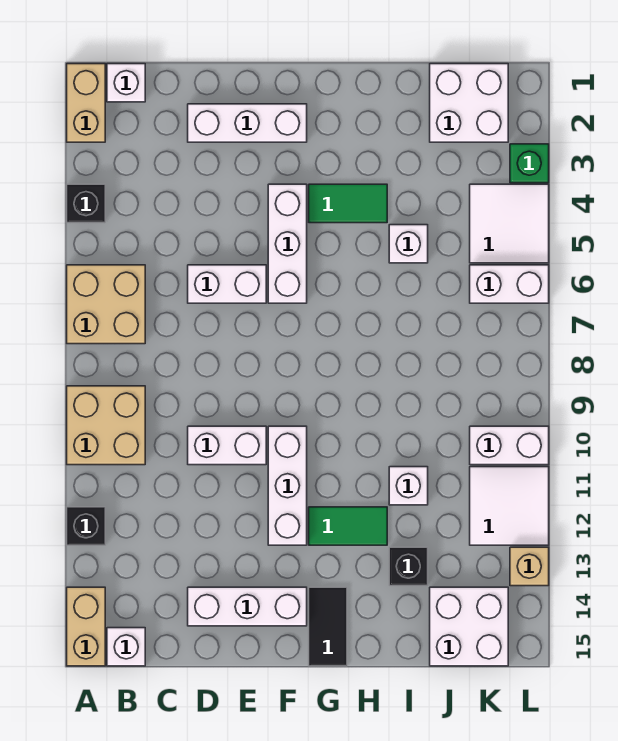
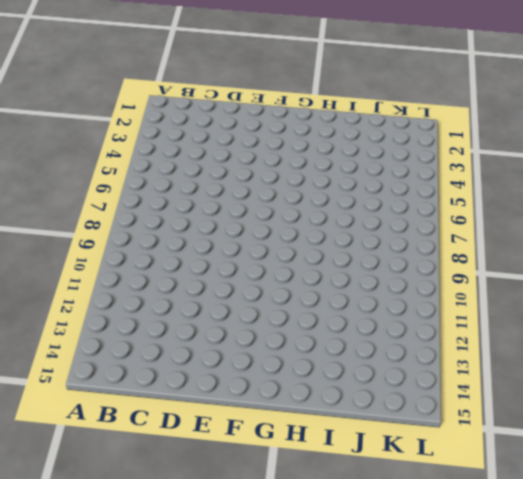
none -> tan 1x2 brick [67,64,105,142]
none -> black 1x1 brick [67,184,105,223]
none -> tan 2x2 brick [67,265,145,344]

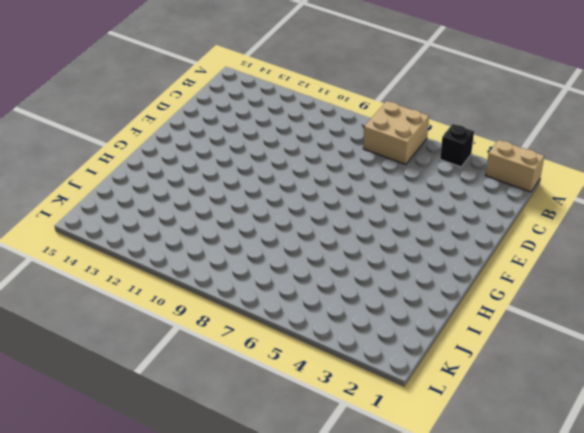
none -> tan 2x2 brick [67,386,145,465]
none -> black 1x1 brick [67,507,105,545]
none -> tan 1x2 brick [67,587,105,666]

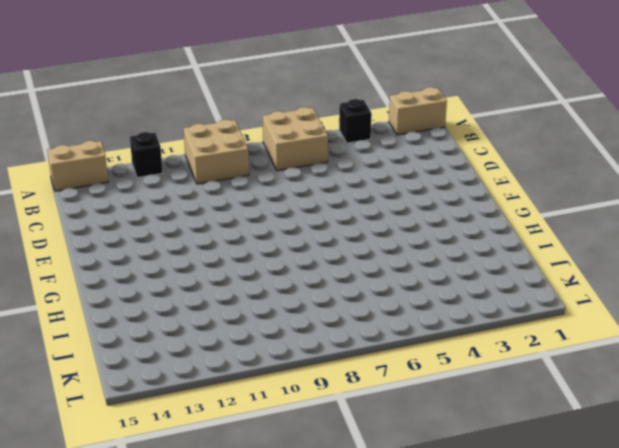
none -> white 1x1 brick [107,64,145,102]
none -> white 1x1 brick [107,628,145,666]
none -> white 1x3 brick [188,104,307,142]

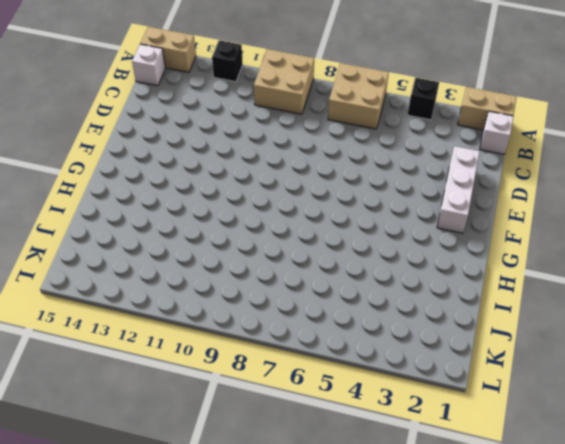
none -> white 1x2 brick [188,265,266,303]
none -> white 1x2 brick [188,426,266,465]
none -> white 1x3 brick [188,587,307,626]

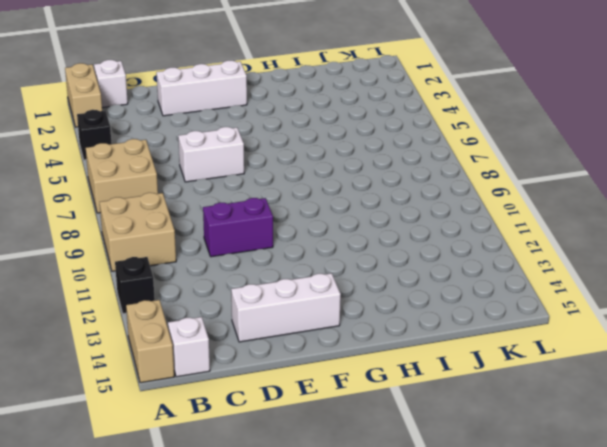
purple 1x2 brick [203,198,273,257] -> white 1x2 brick [188,426,266,465]
none -> white 1x3 brick [268,184,307,303]
none -> white 1x3 brick [268,426,307,545]
none -> green 1x2 tile [309,184,387,223]

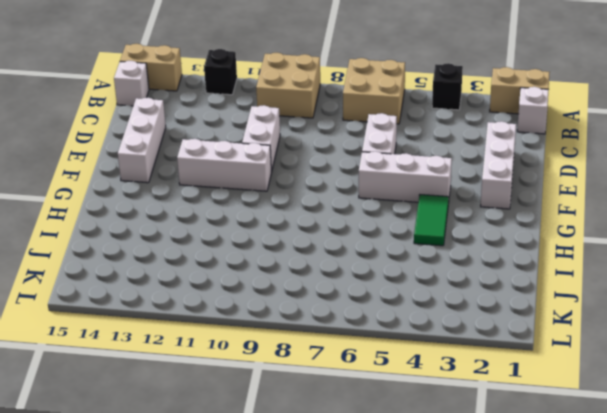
none -> green 1x2 tile [309,507,387,545]
none -> black 1x2 tile [309,587,347,666]
none -> white 1x1 brick [389,225,428,263]

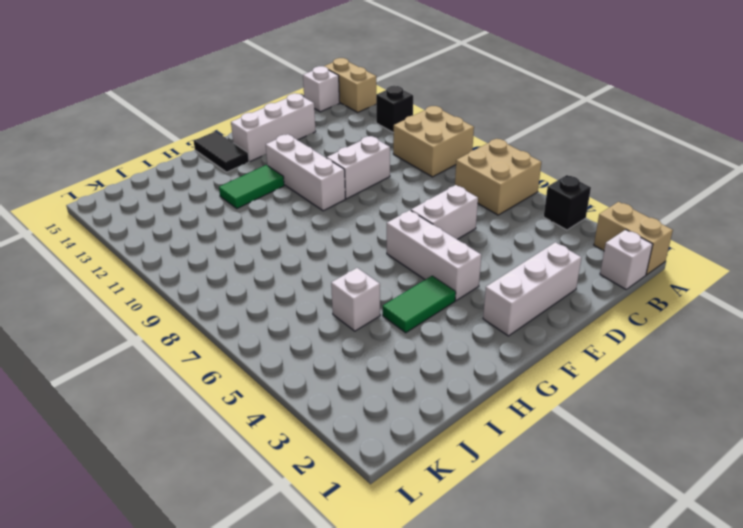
none -> white 1x1 brick [389,467,428,505]
none -> black 1x1 brick [389,547,428,586]
none -> white 2x2 brick [430,64,508,142]

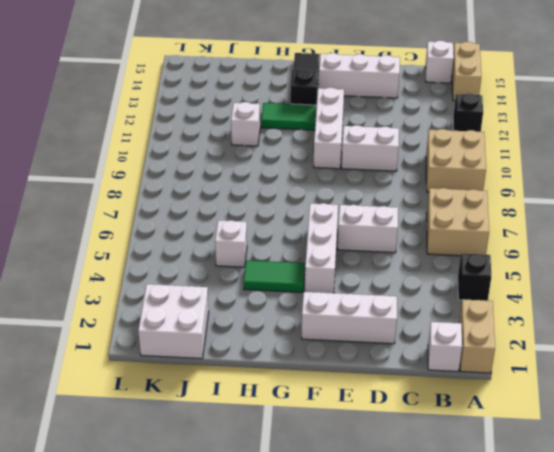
black 1x1 brick [290,69,318,106] -> black 1x1 brick moved to [389,547,428,586]
none -> white 2x2 brick [430,587,508,666]
none -> white 2x2 tile [470,184,549,263]
none -> white 1x2 brick [470,265,549,303]

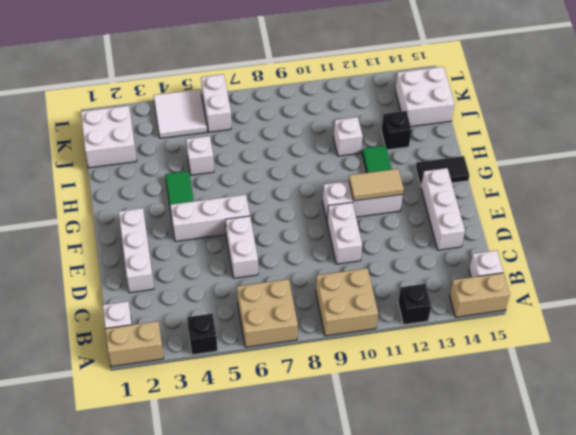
tan 1x2 tile [349,169,404,201] -> none
none -> white 1x2 brick [470,426,549,465]
none -> white 2x2 tile [470,467,549,545]
none -> green 1x1 brick [510,144,549,183]

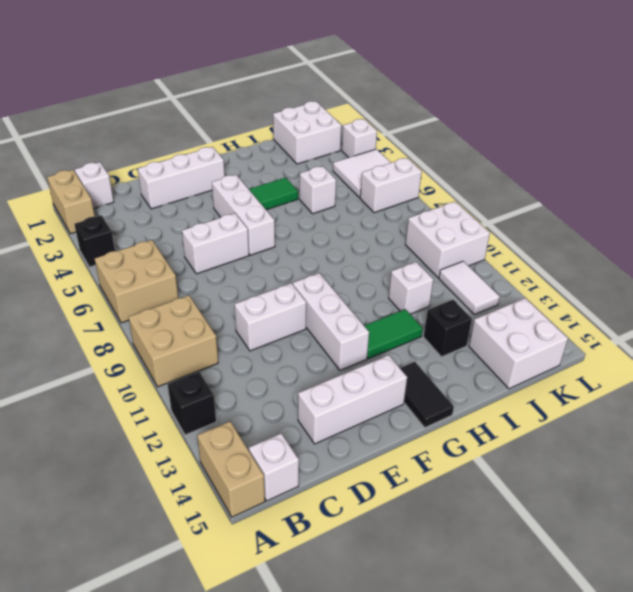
white 2x2 brick [405,202,490,278] -> white 1x2 brick [470,426,549,465]
white 1x2 tile [439,261,500,315] -> white 2x2 tile [470,467,549,545]
white 1x1 brick [342,119,377,158] -> green 1x1 brick [510,144,549,183]
none -> tan 1x1 brick [510,547,549,586]

